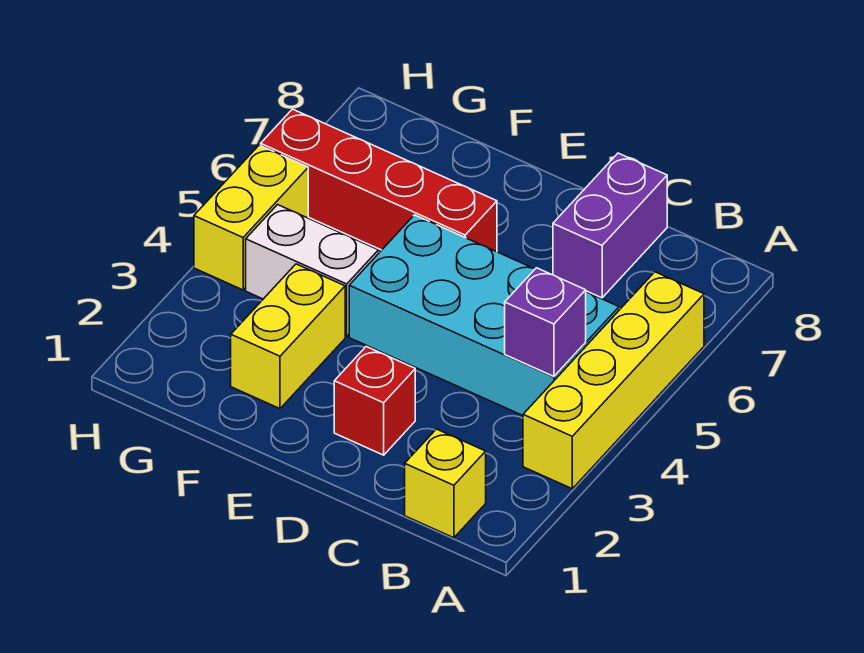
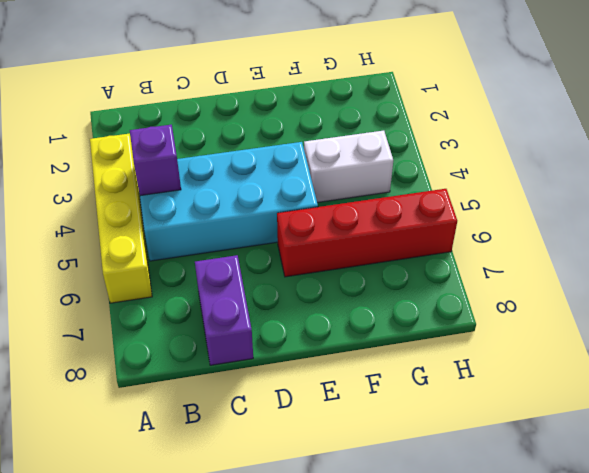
none -> yellow 1x1 brick [405,429,486,538]
none -> red 1x1 brick [334,347,415,455]

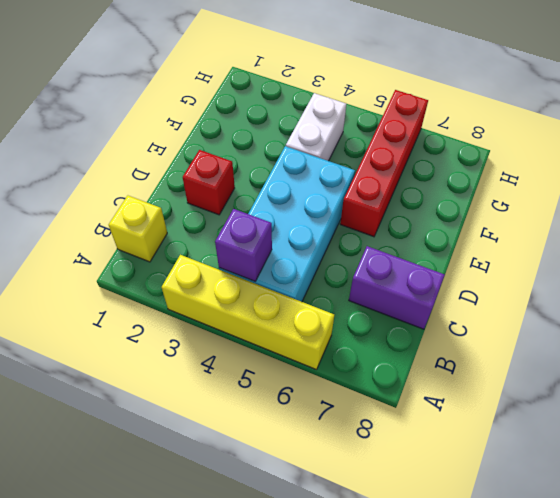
none -> yellow 1x2 brick [231,264,345,409]
none -> yellow 1x2 brick [194,145,308,290]

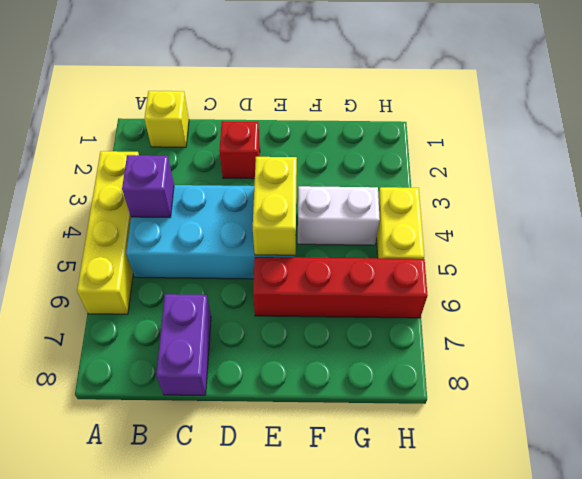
yellow 1x2 brick [253,157,297,255] -> yellow 1x2 brick moved to [231,264,345,409]

